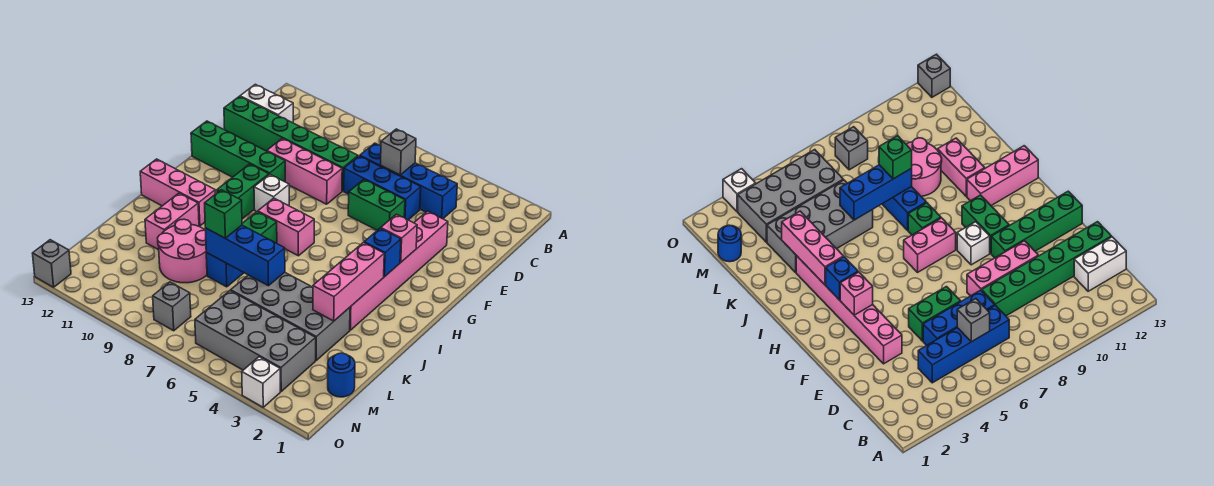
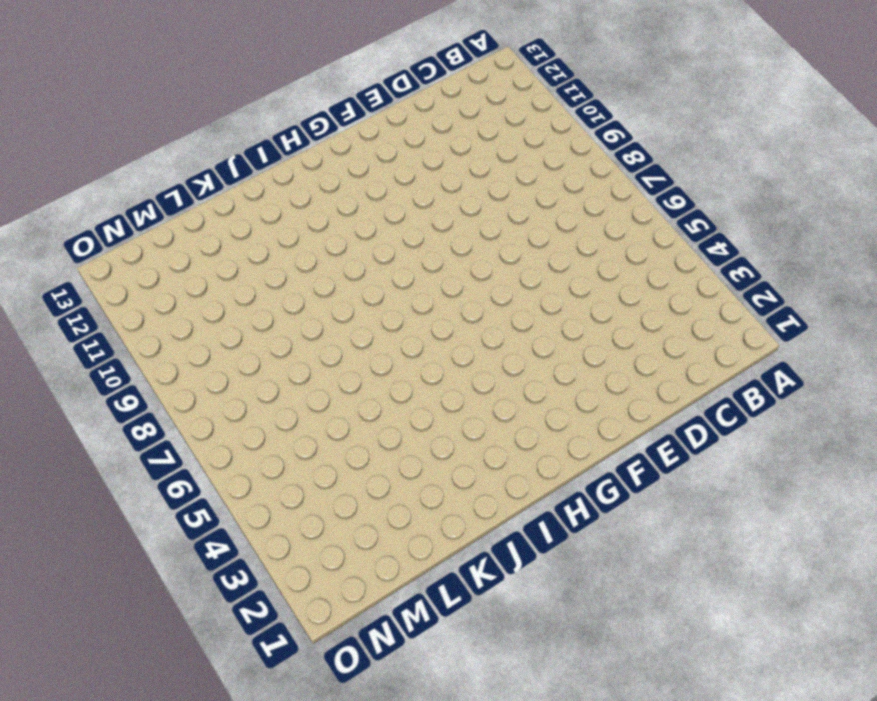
none -> blue 1x4 brick [360,143,457,219]
none -> white 1x2 brick [240,84,293,123]
none -> blue 1x3 brick [344,156,421,220]

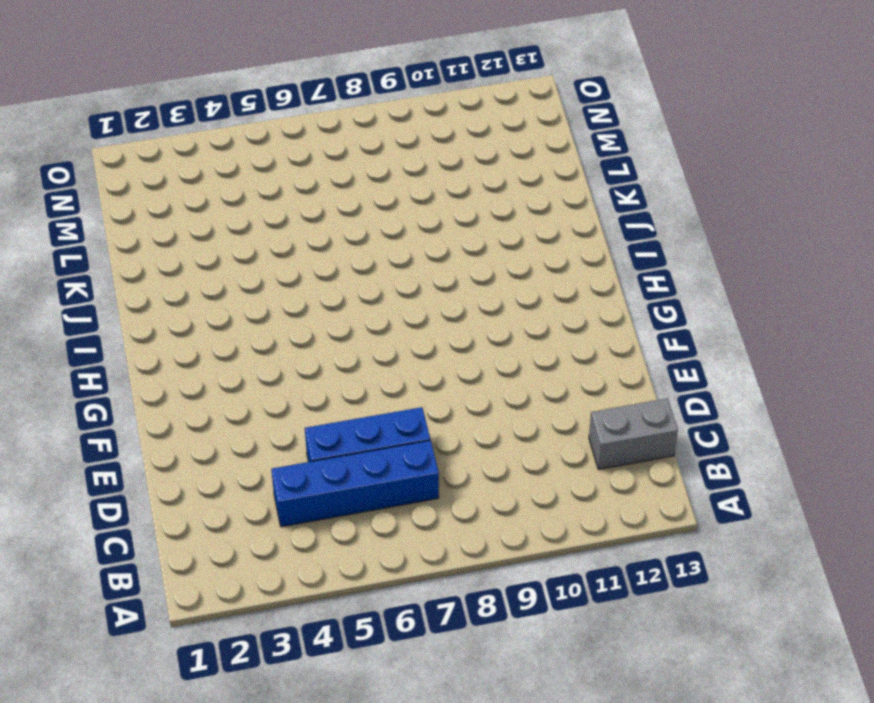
grey 1x2 brick [589,398,678,469] -> white 1x2 brick [240,84,293,123]
none -> green 1x6 brick [224,96,358,191]
none -> pink 1x6 brick [350,211,448,330]
none -> green 1x2 brick [348,180,405,230]

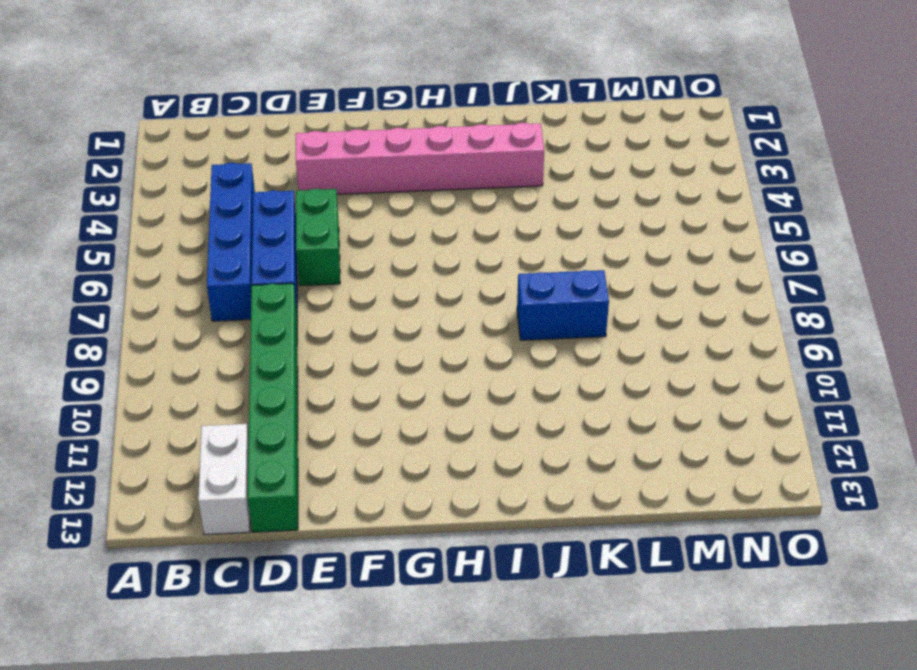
none -> pink 1x3 brick [267,138,342,204]
none -> green 1x4 brick [191,121,285,182]
none -> white 1x1 brick [254,175,289,212]

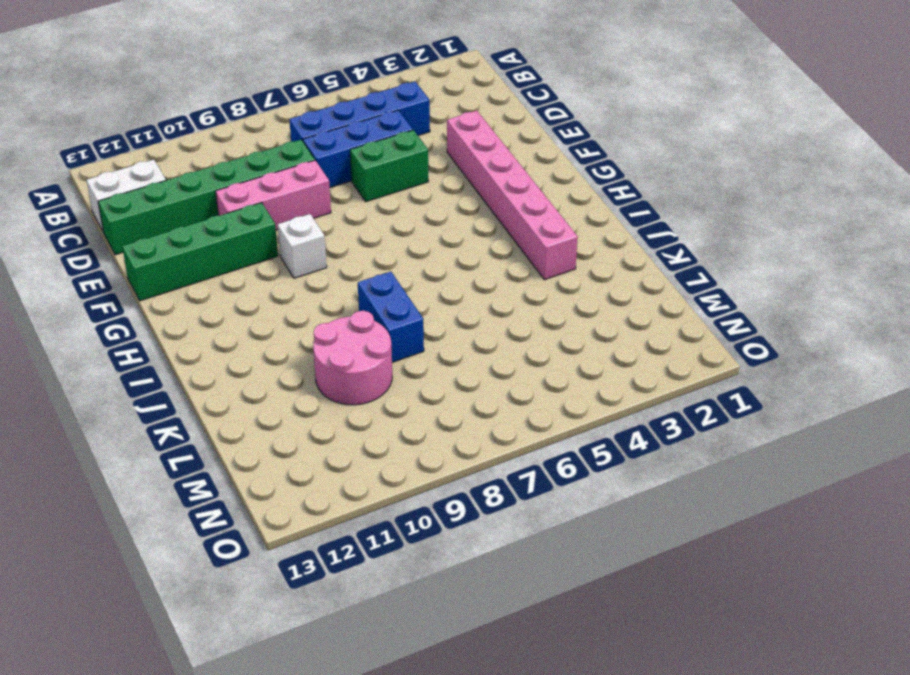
none -> green 1x2 brick [217,164,269,219]
none -> pink 1x2 brick [258,198,314,256]
none -> green 1x1 brick [242,212,277,243]

